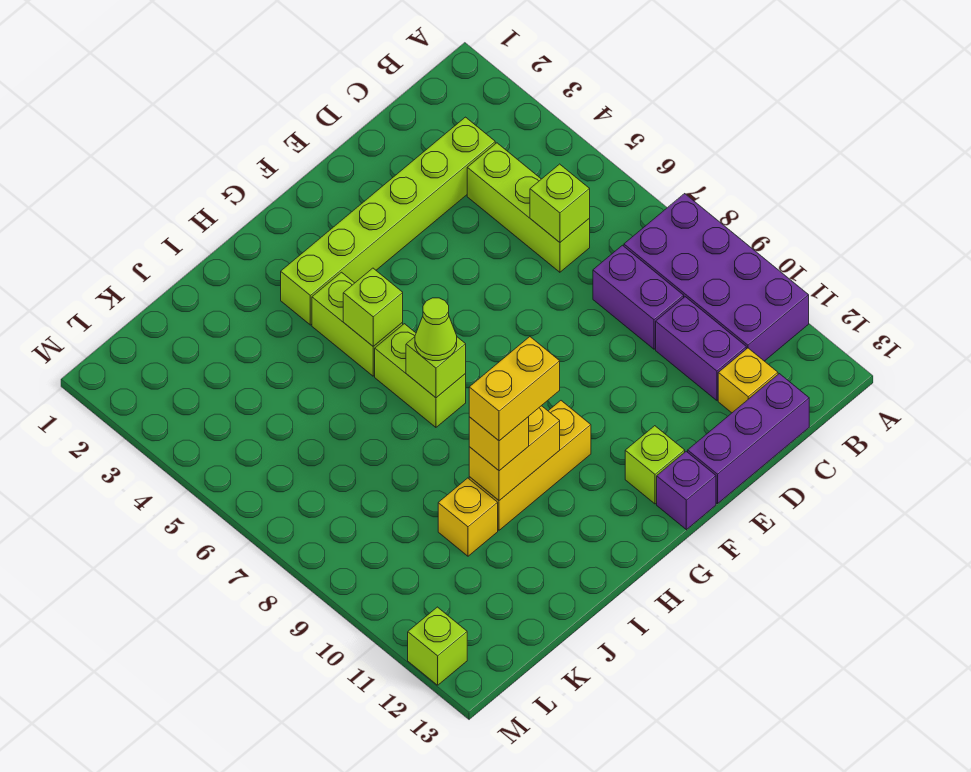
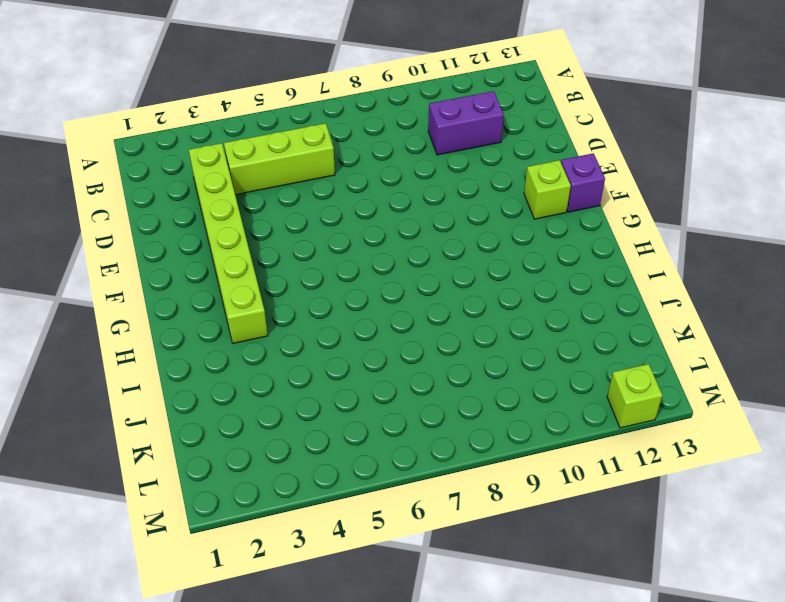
none -> purple 2x4 brick [624,194,809,361]
none -> purple 1x2 brick [593,245,684,349]
none -> yellow 1x1 brick [718,348,778,413]

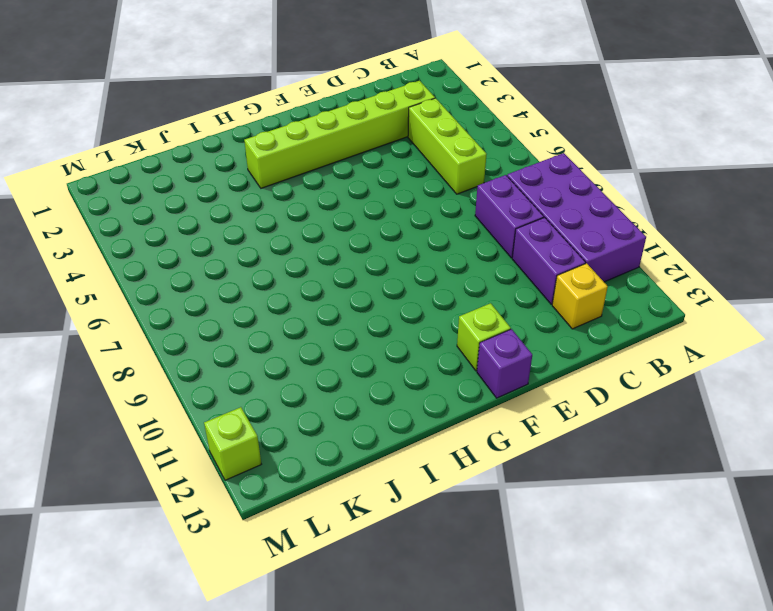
none -> purple 1x3 brick [688,374,809,504]
none -> yellow 1x3 brick [469,401,591,530]
none -> lime 1x2 brick [312,272,403,376]

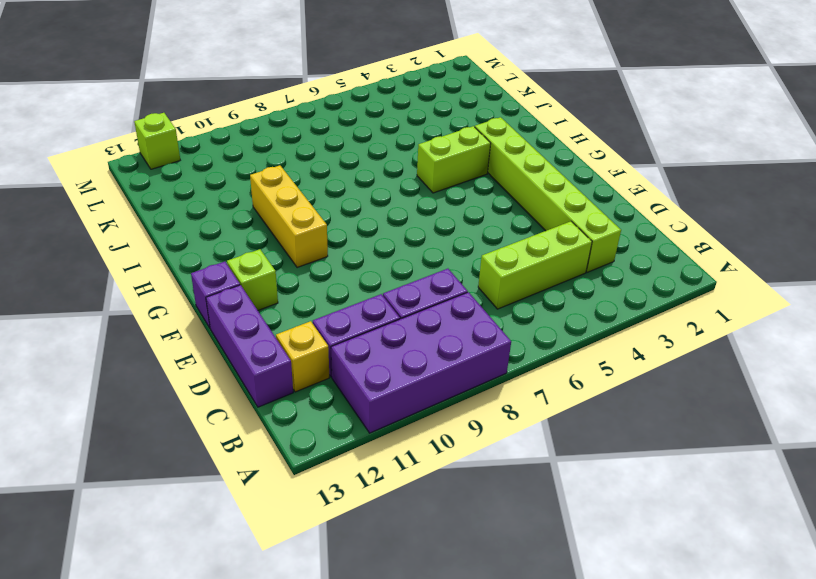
none -> lime 1x2 brick [375,324,466,427]
none -> yellow 1x1 brick [438,478,498,556]
none -> lime 1x1 brick [530,164,590,242]

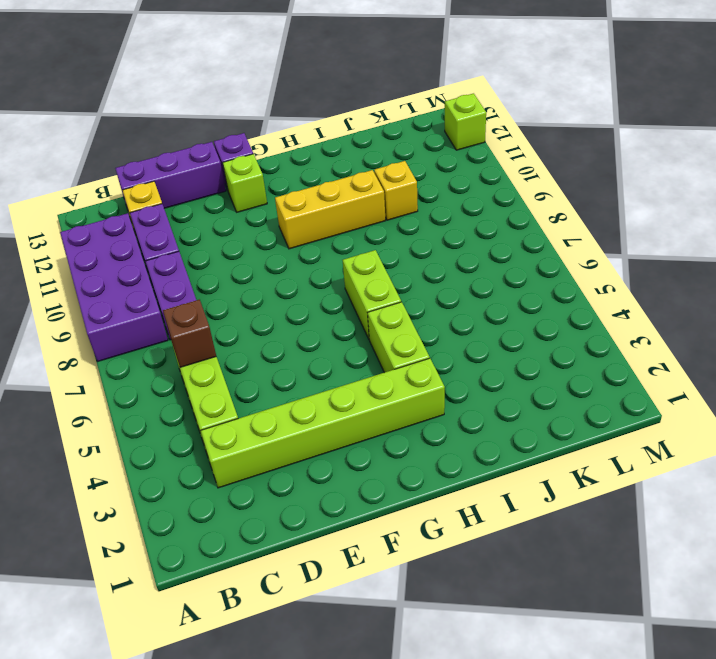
brown 1x1 brick [163,300,216,367] -> lime 1x1 brick [530,164,590,242]
none -> lime 1x1 brick [343,268,403,346]
none -> lime 1x1 brick [406,337,466,398]
none -> yellow 1x2 brick [469,406,560,501]

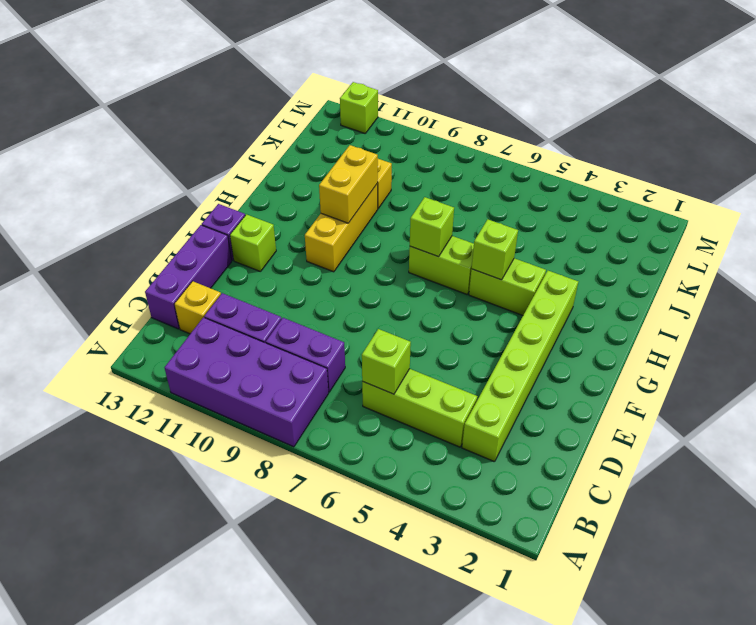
none -> lime 1x1 cone [415,298,457,361]
none -> yellow 1x1 brick [469,417,529,471]
none -> yellow 1x2 brick [469,337,560,441]

